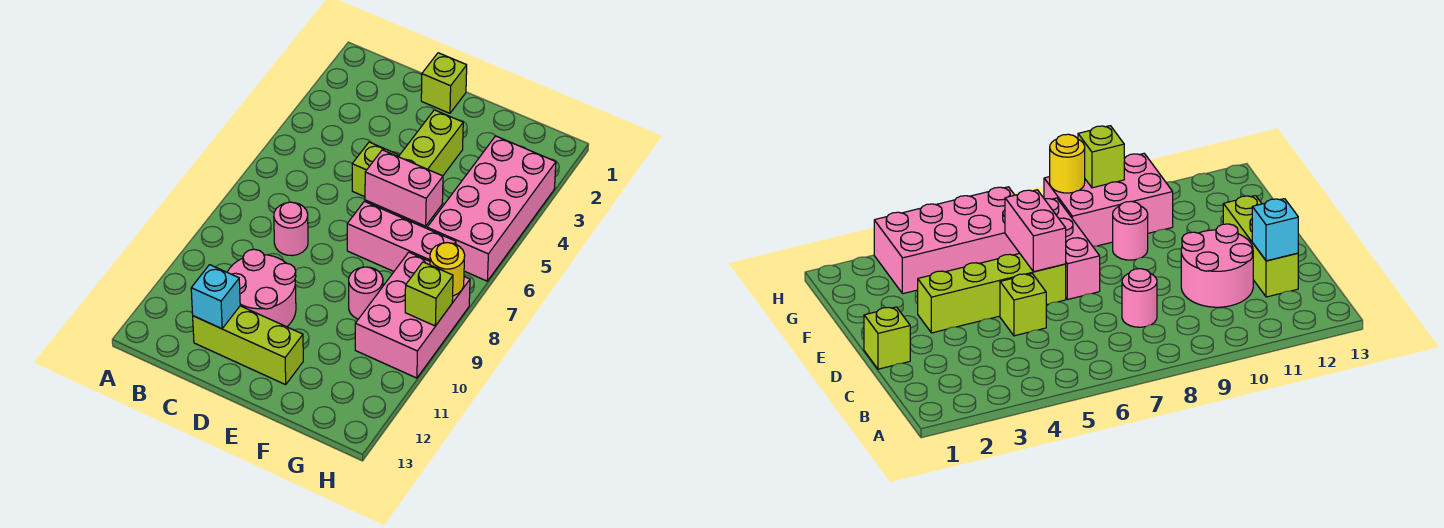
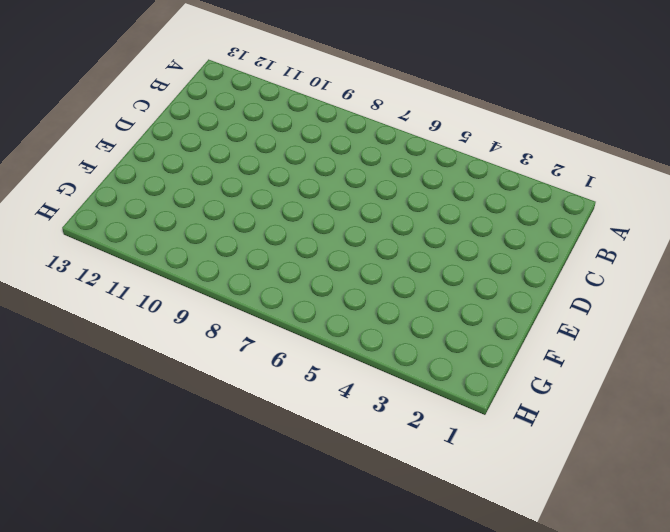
none -> pink 1x1 round brick [274,202,308,256]
none -> pink 2x2 round brick [227,249,296,327]
none -> lime 1x3 brick [193,306,303,385]

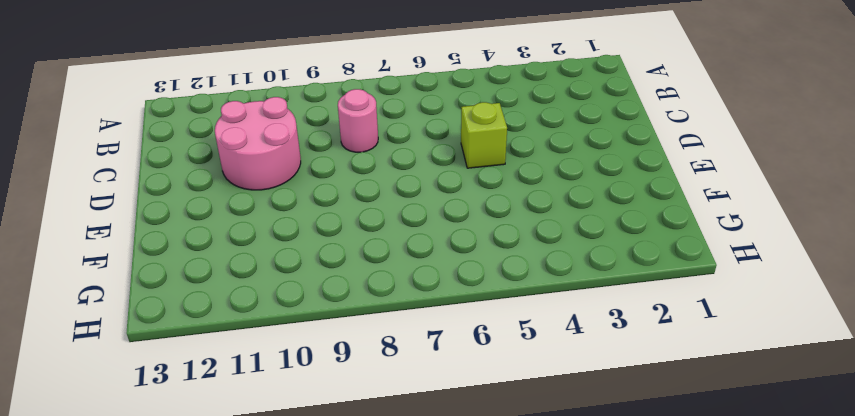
none -> lime 1x3 brick [193,306,303,385]
none -> lime 1x1 brick [421,53,467,113]
none -> lime 1x4 brick [365,110,463,221]

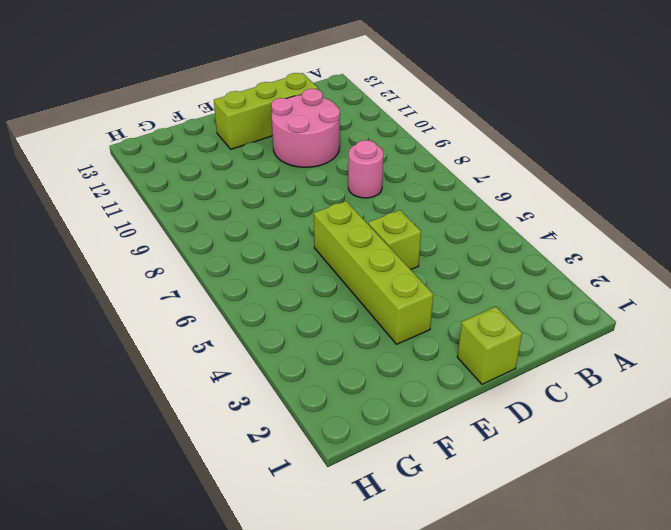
none -> pink 1x3 brick [347,201,456,271]
none -> pink 1x1 round brick [349,267,383,319]
none -> pink 2x4 brick [427,136,556,281]

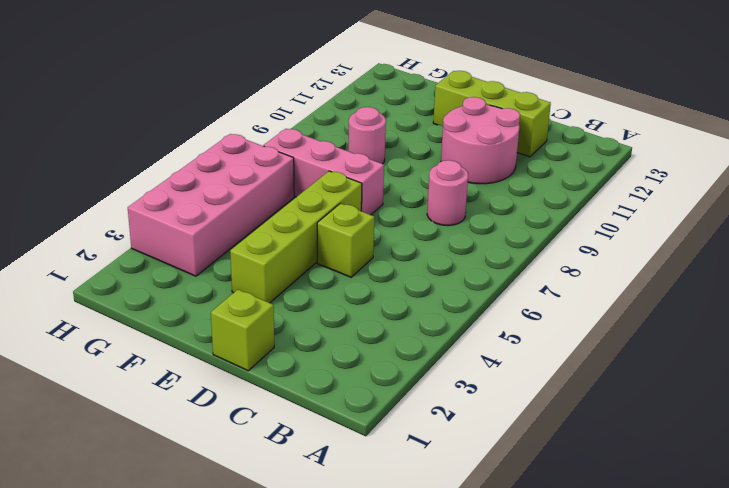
none -> pink 2x3 brick [355,252,470,378]
none -> cyan 1x1 brick [191,265,240,329]
none -> pink 1x2 brick [365,150,443,226]

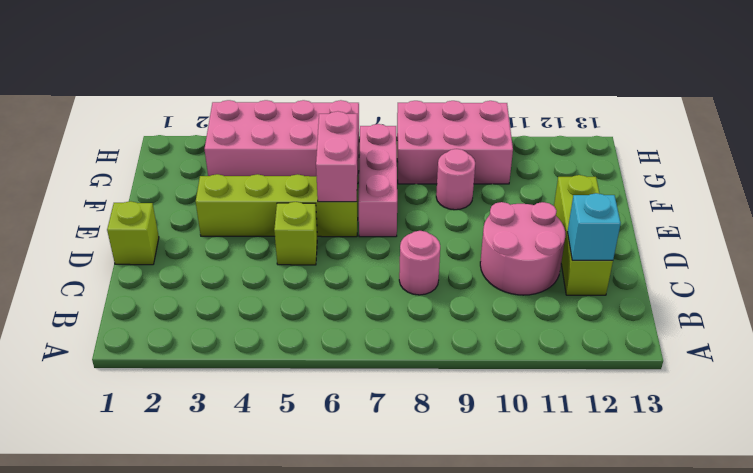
none -> yellow 1x1 round brick [430,243,465,296]
none -> lime 1x1 brick [405,262,453,326]

